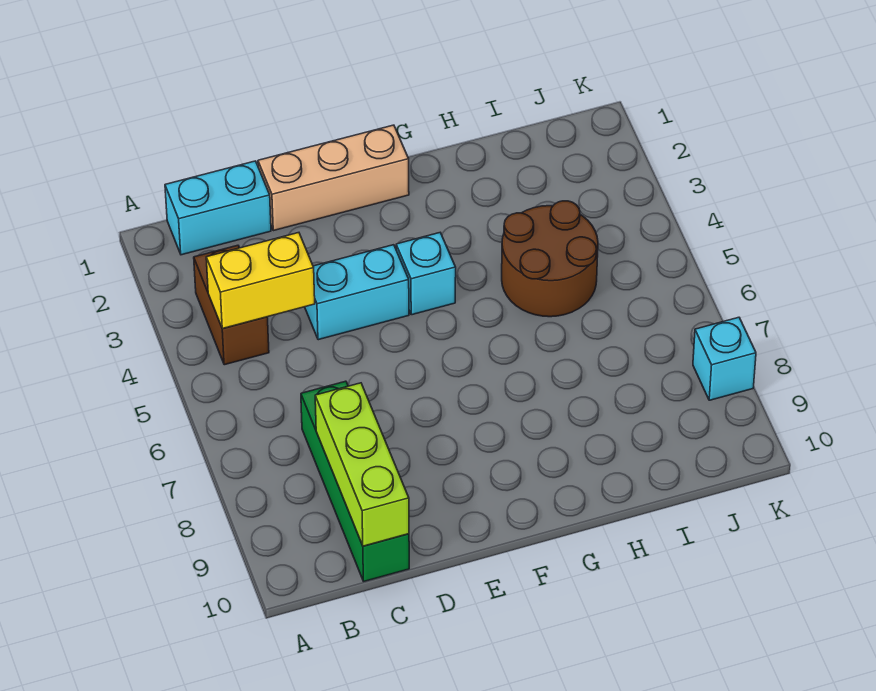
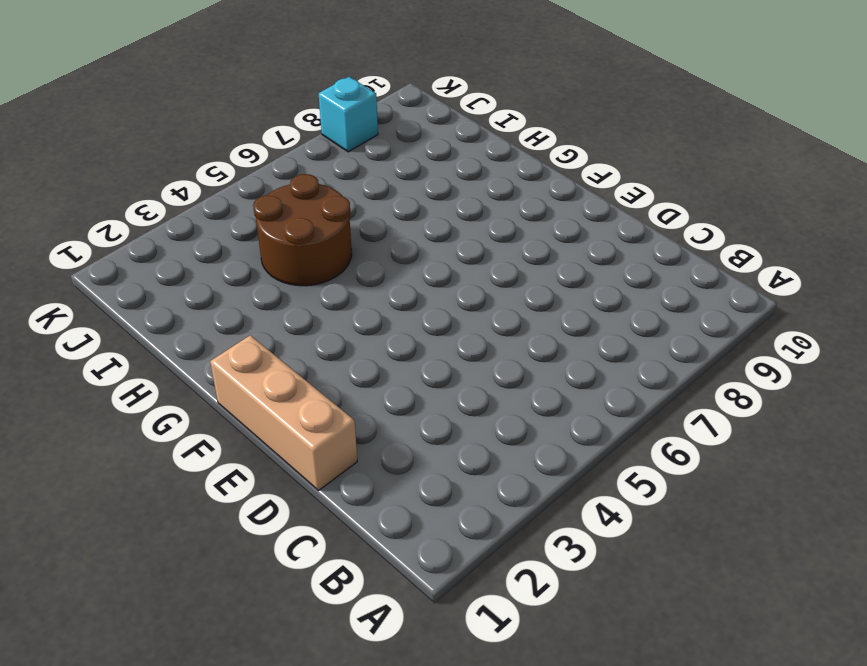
none -> cyan 1x2 brick [165,161,271,255]
none -> brown 1x2 brick [194,245,269,365]

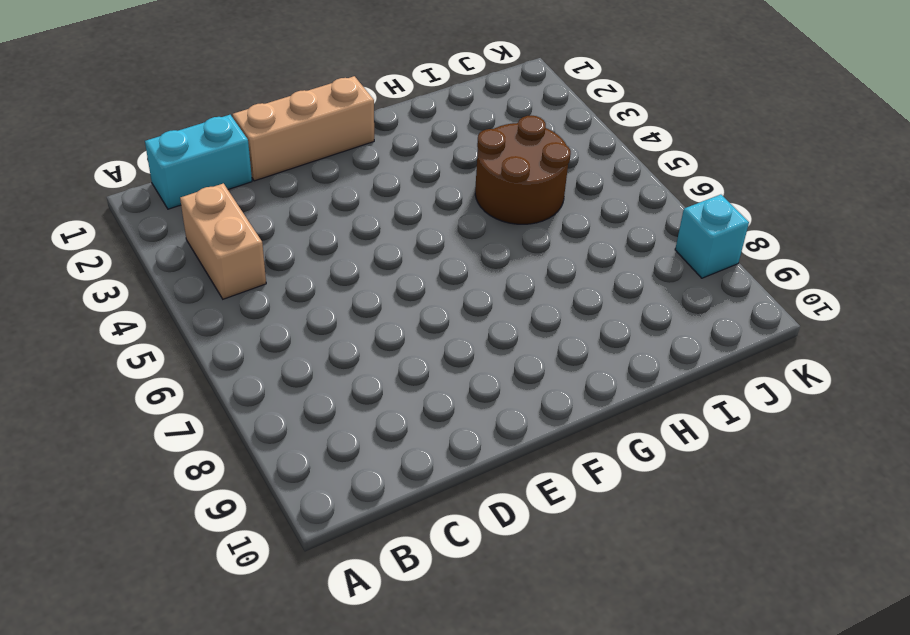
tan 1x2 brick [180,183,266,299] -> brown 1x2 brick [194,245,269,365]
none -> green 1x4 brick [301,381,409,581]
none -> cyan 1x2 brick [305,245,409,340]

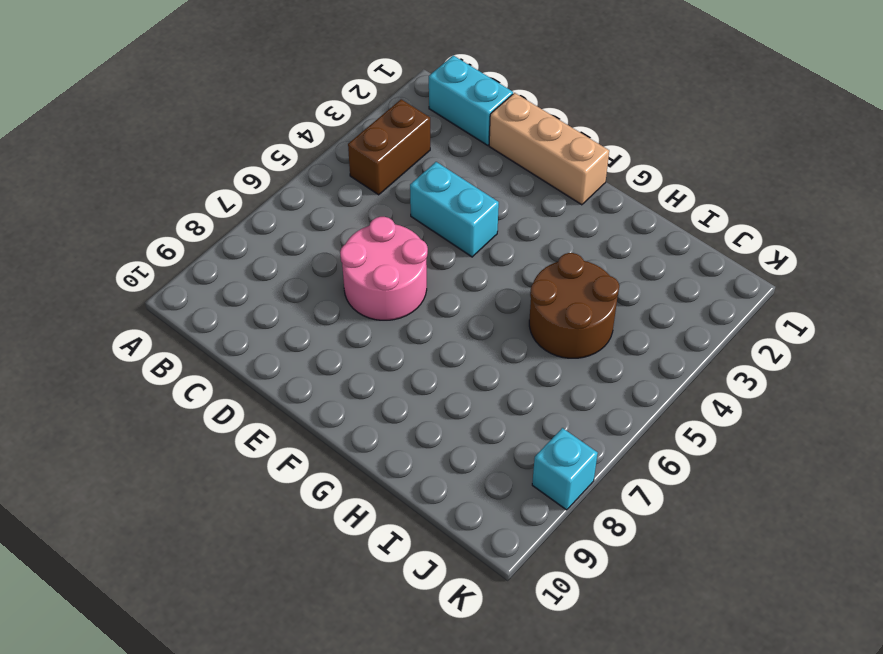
pink 2x2 round brick [340,217,428,320] -> none
none -> green 1x4 brick [301,381,409,581]
none -> cyan 1x1 brick [396,233,456,315]

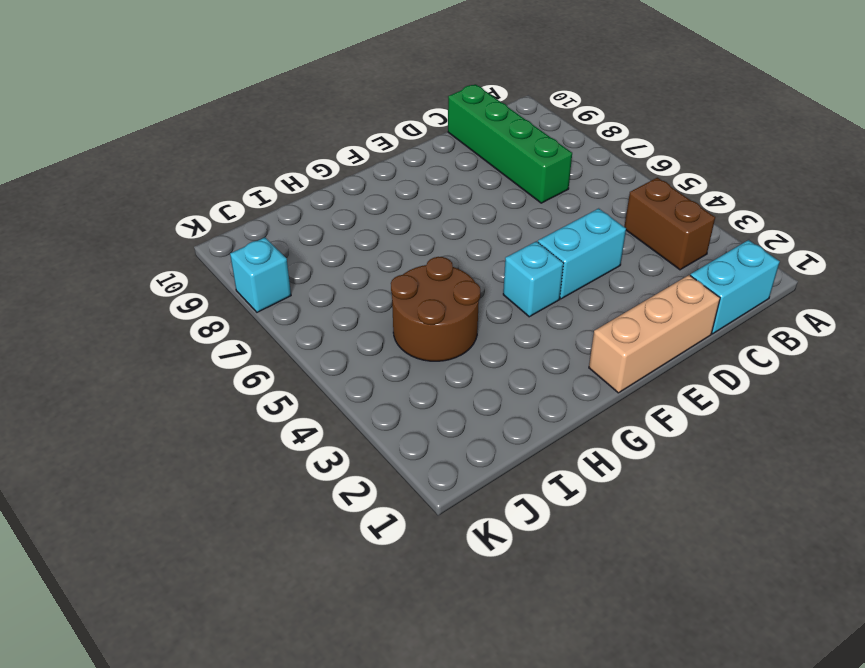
none -> yellow 1x2 brick [206,233,315,329]
none -> lime 1x3 brick [315,383,409,546]

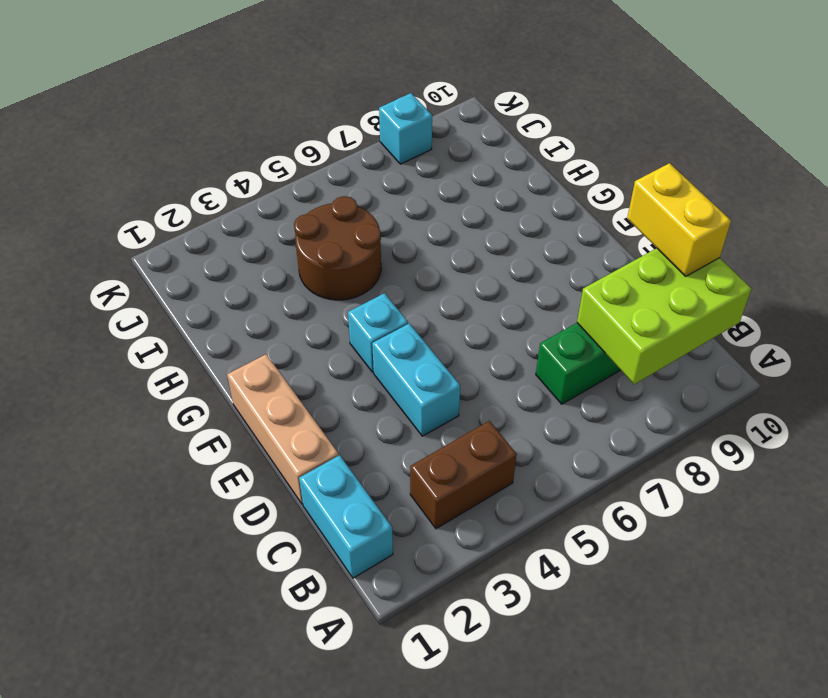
lime 2x3 brick [577,248,752,384] -> lime 1x3 brick [315,383,409,546]
yellow 1x2 brick [627,163,731,277] -> yellow 1x2 brick moved to [206,233,315,329]

